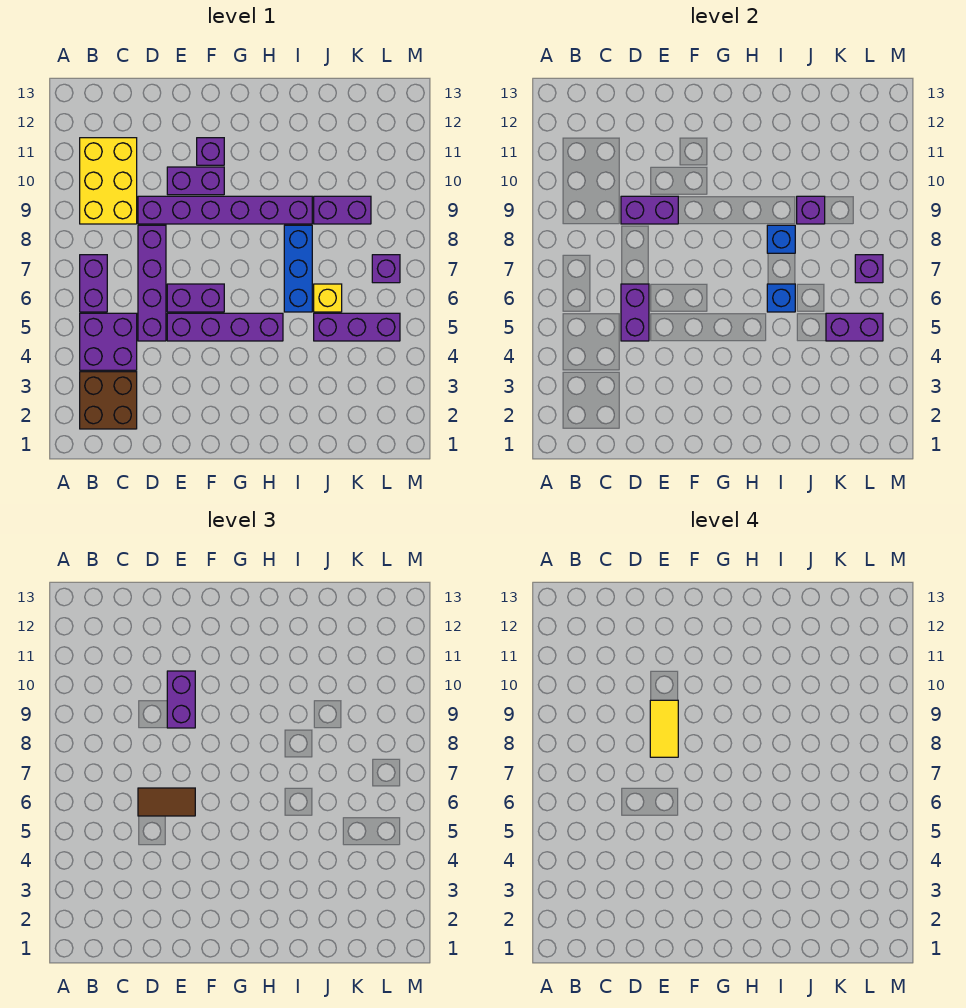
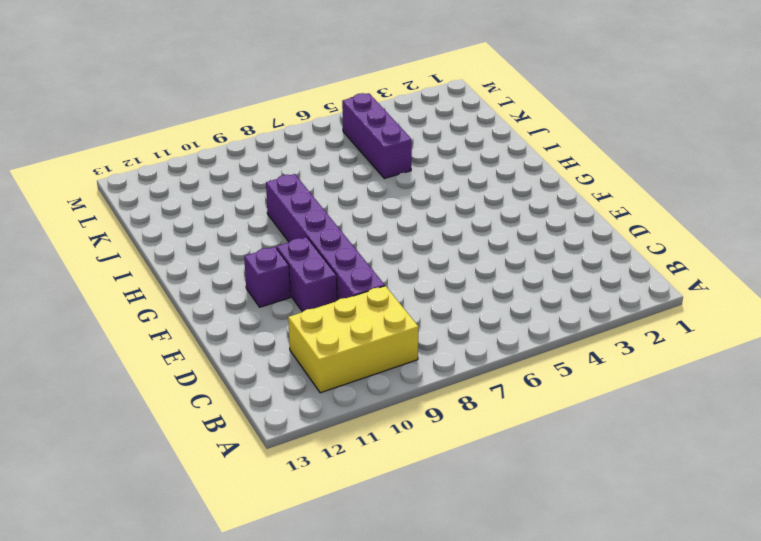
none -> brown 2x2 brick [80,372,137,429]
none -> purple 2x2 brick [80,313,137,370]
none -> purple 1x2 brick [80,255,107,312]

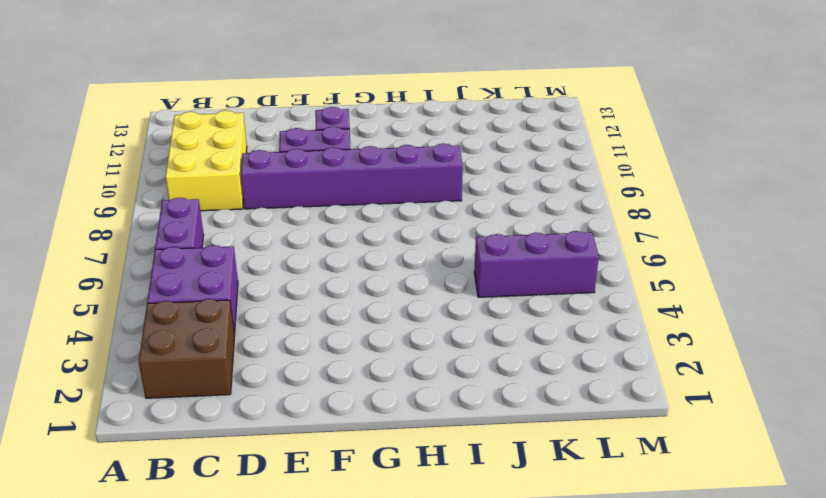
none -> purple 1x4 brick [138,225,166,341]
none -> purple 1x4 brick [167,313,283,341]
none -> purple 1x2 brick [167,284,224,312]

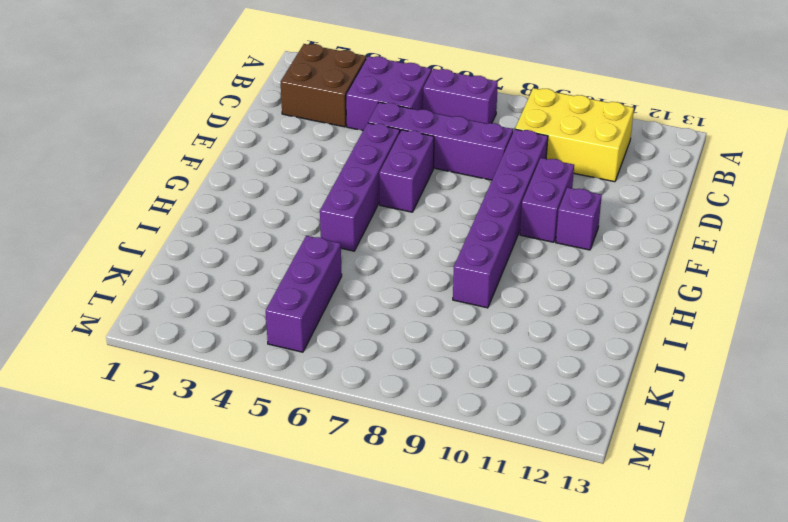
none -> blue 1x3 brick [284,225,312,312]
none -> yellow 1x1 brick [314,284,342,312]
none -> purple 1x2 brick [314,196,371,224]

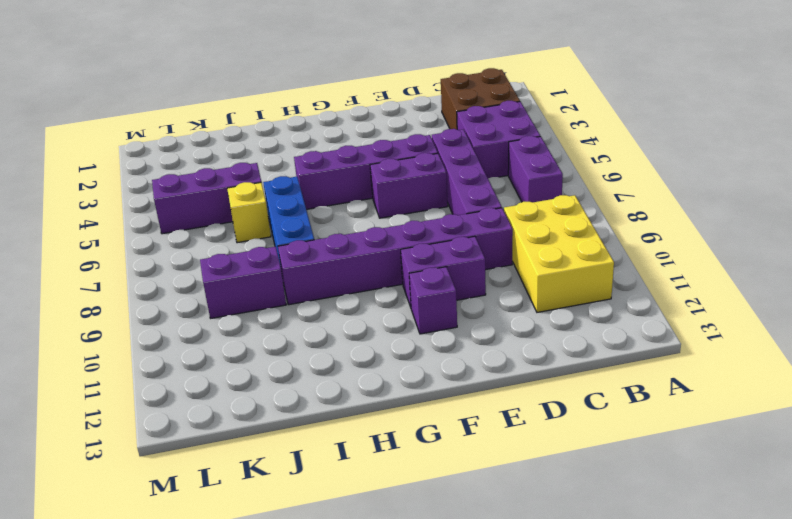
none -> purple 1x1 brick [372,255,400,283]
none -> purple 1x2 brick [621,284,649,341]
none -> purple 1x2 brick [621,196,678,224]

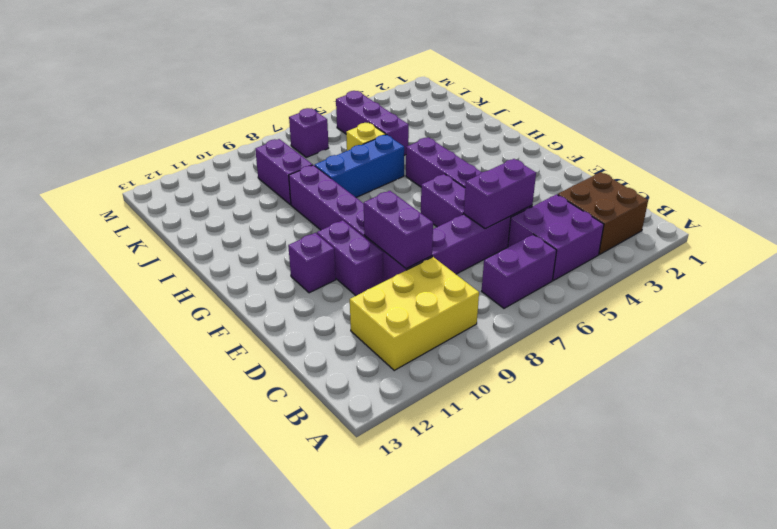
none -> blue 1x1 brick [767,284,795,312]
none -> blue 1x1 brick [767,225,795,253]
none -> purple 1x1 brick [797,196,825,224]

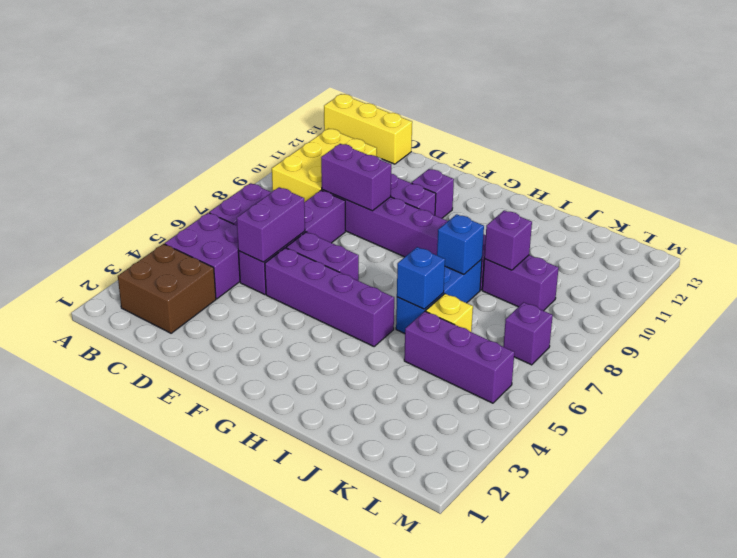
yellow 1x3 brick [324,94,412,164] -> none
none -> purple 1x2 brick [826,313,883,341]
none -> purple 1x1 brick [855,255,883,283]
none -> brown 1x2 tile [138,788,195,816]

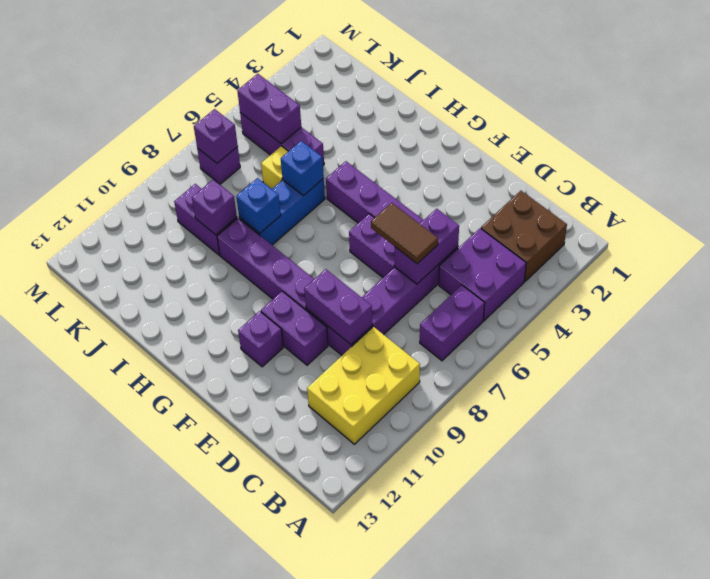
none -> purple 1x2 brick [167,671,195,728]
none -> yellow 1x2 tile [650,700,678,757]

